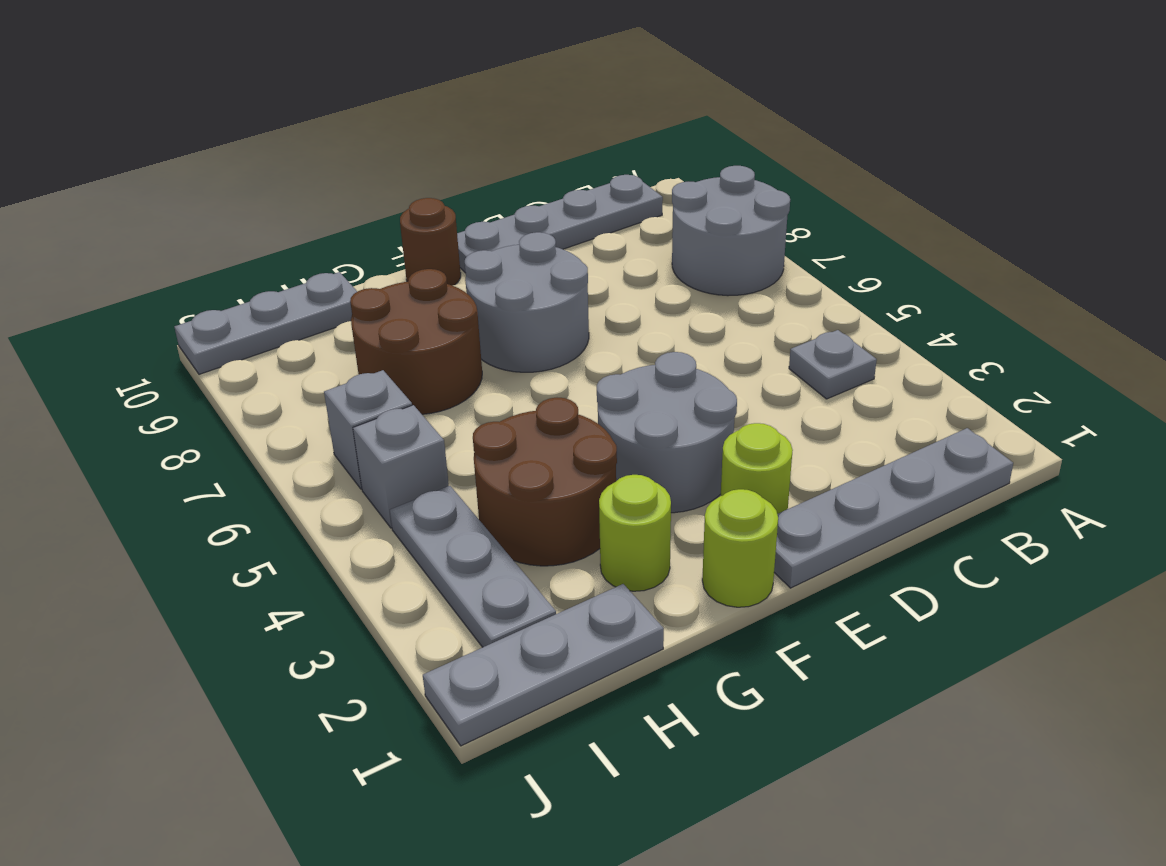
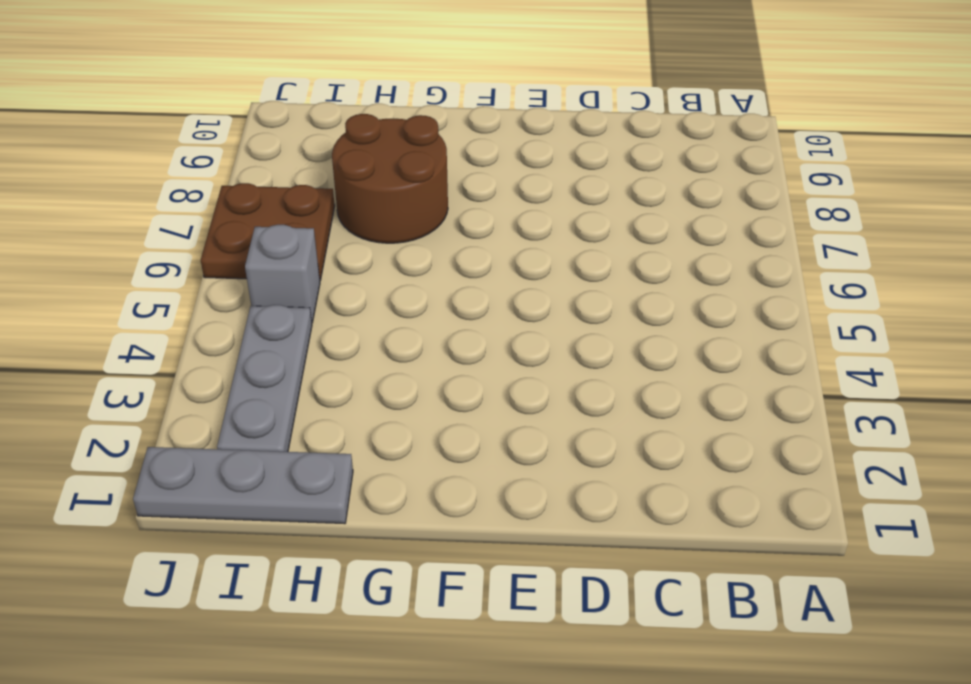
brown 2x2 plate [201,183,335,280] -> grey 1x1 brick [324,370,412,489]
none -> grey 2x2 round brick [672,166,790,296]
none -> grey 1x4 plate [774,428,1013,588]
none -> grey 1x1 plate [789,330,877,399]

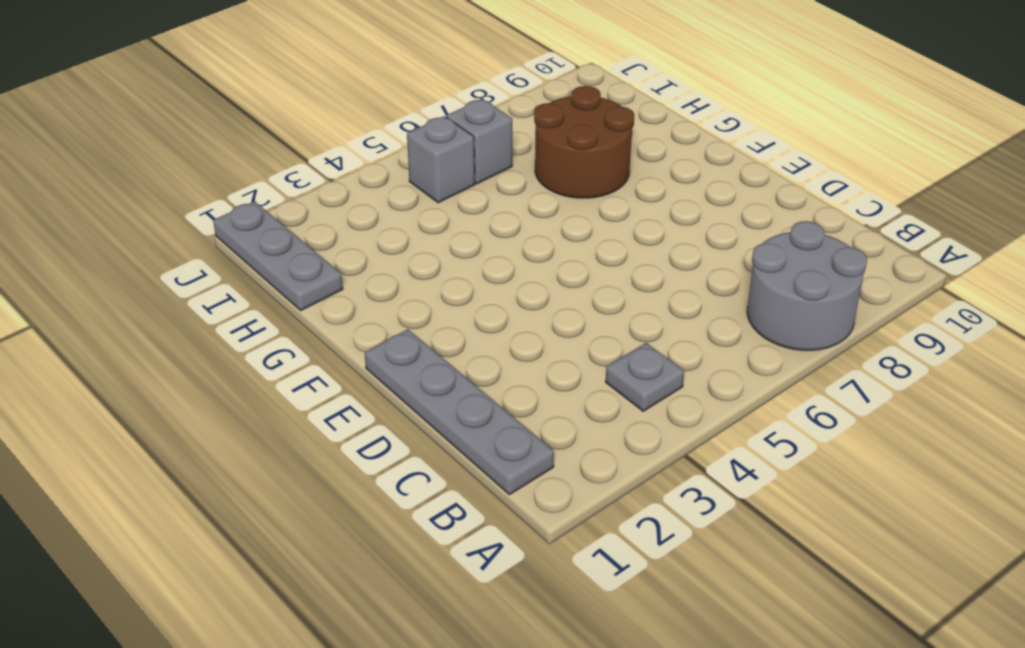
none -> grey 1x4 plate [457,175,663,272]
none -> lime 1x1 round brick [721,423,793,514]
none -> grey 2x2 round brick [597,352,737,513]

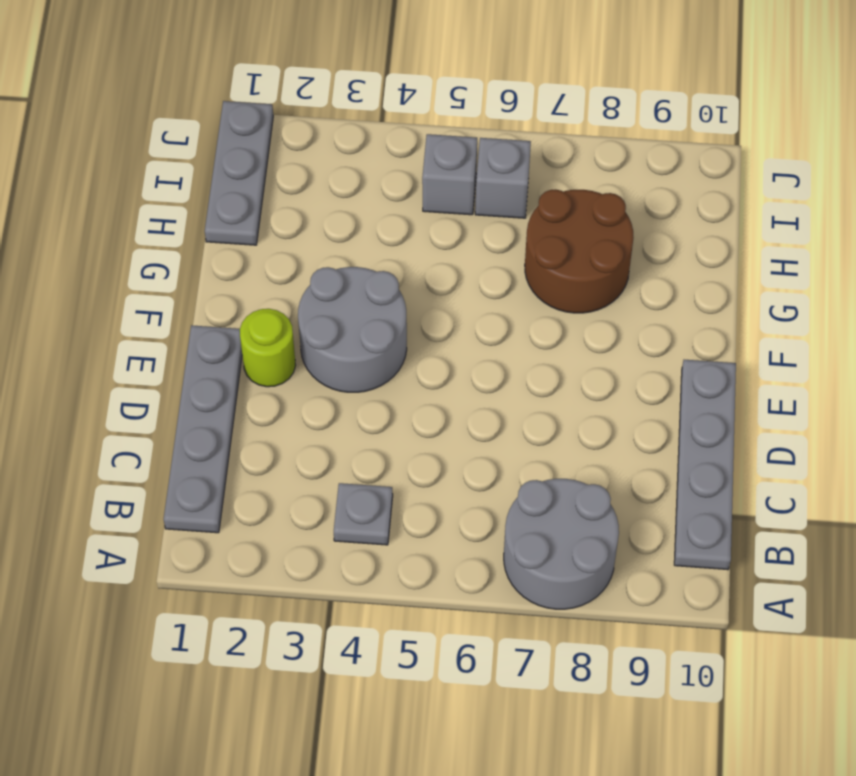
none -> grey 2x2 round brick [465,232,589,372]
none -> lime 1x1 round brick [702,489,778,607]
none -> brown 1x1 round brick [400,198,461,286]

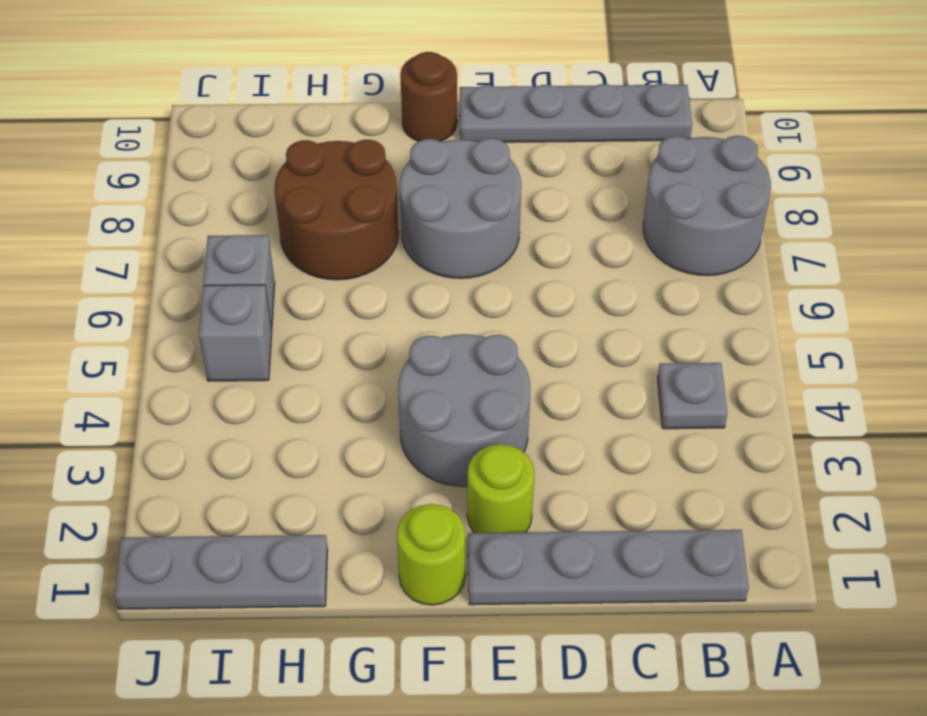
none -> lime 1x1 round brick [599,475,671,591]
none -> brown 2x2 round brick [473,398,617,566]
none -> grey 1x3 plate [174,272,357,374]

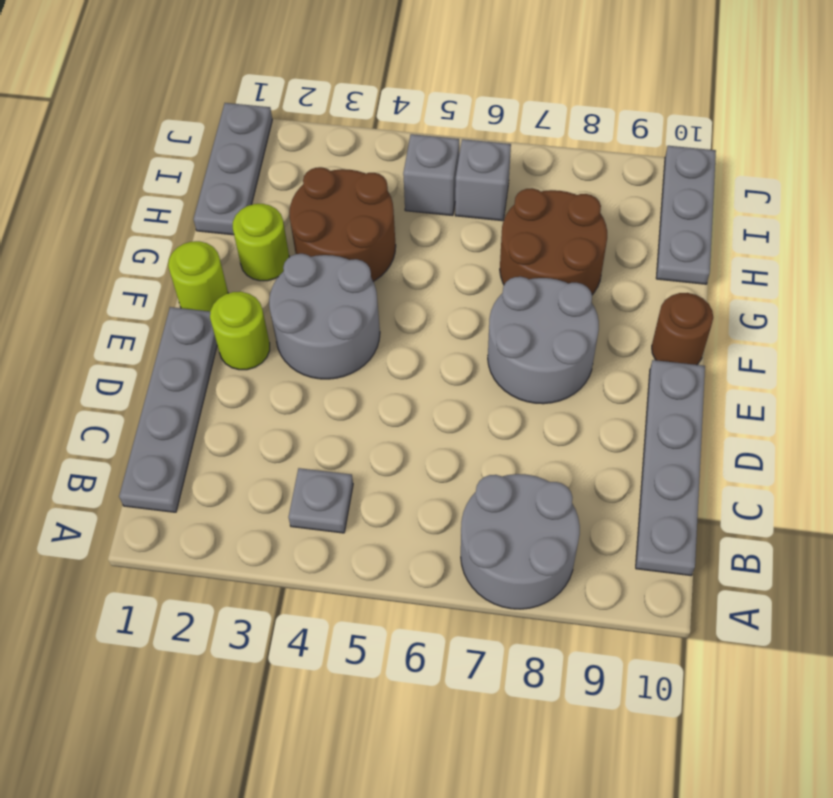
none -> grey 1x3 plate [390,486,556,647]

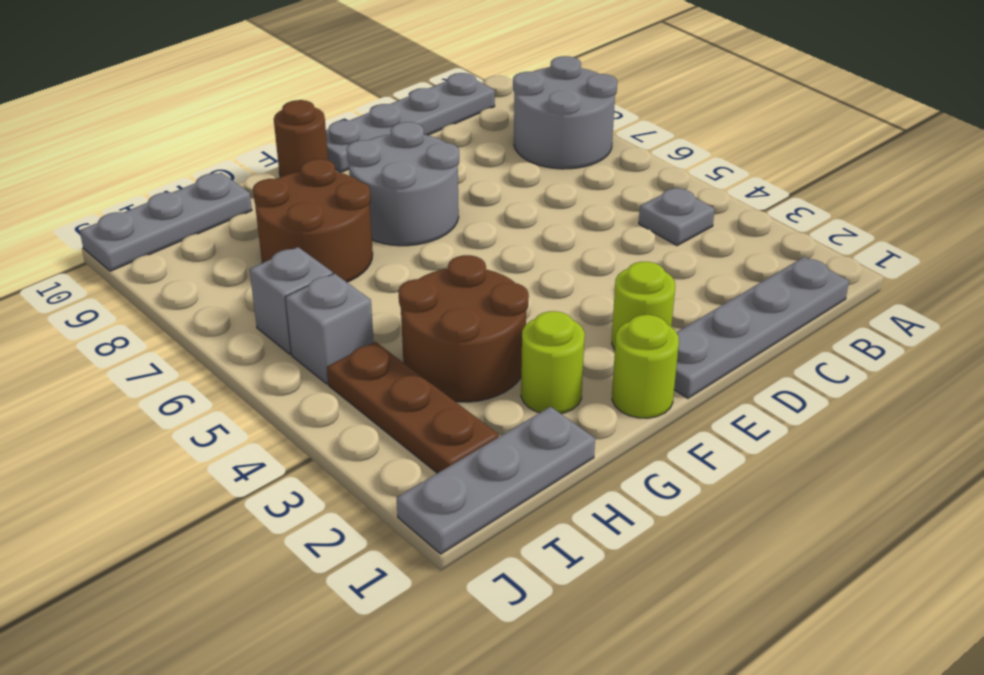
brown 1x3 plate [327,342,499,473] -> grey 1x3 plate [390,486,556,647]
none -> grey 2x2 round brick [597,352,737,513]

